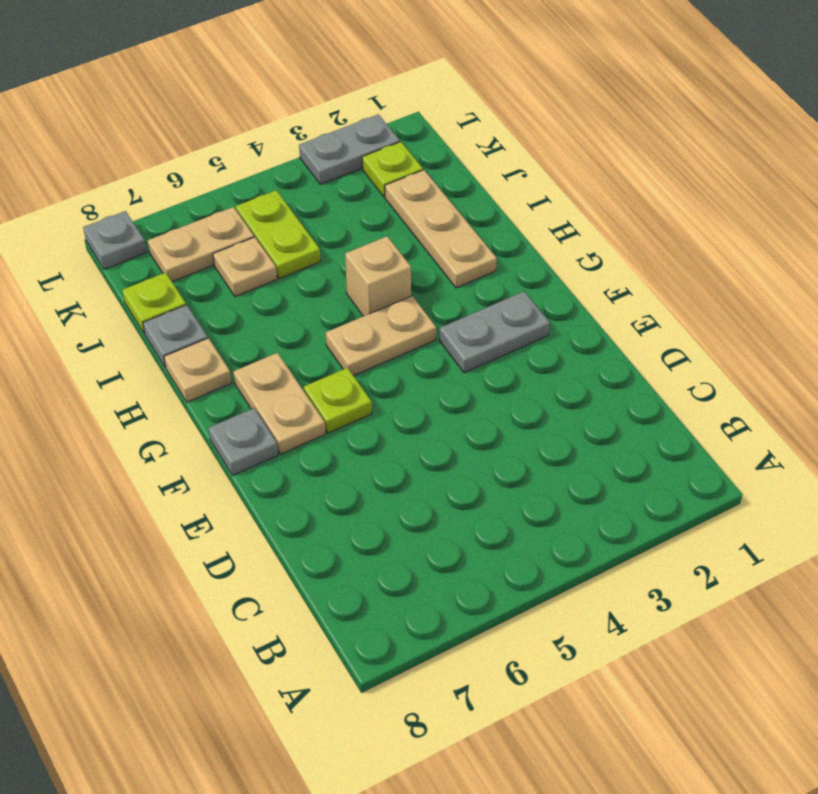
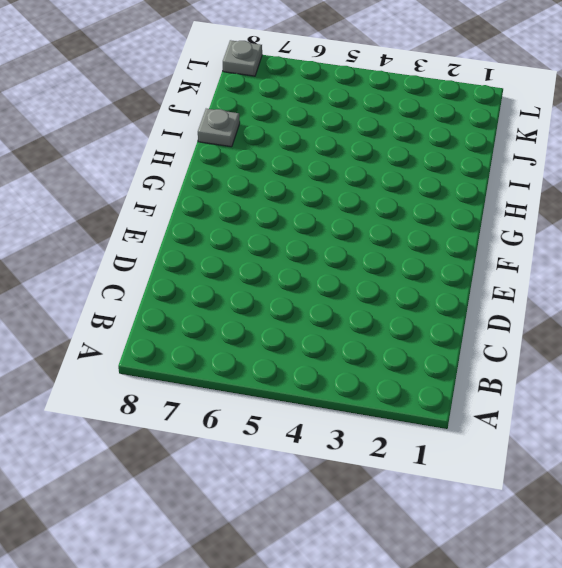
none -> grey 1x2 plate [439,292,550,373]
none -> lime 1x1 plate [304,368,372,433]
none -> tan 1x2 plate [233,353,325,454]

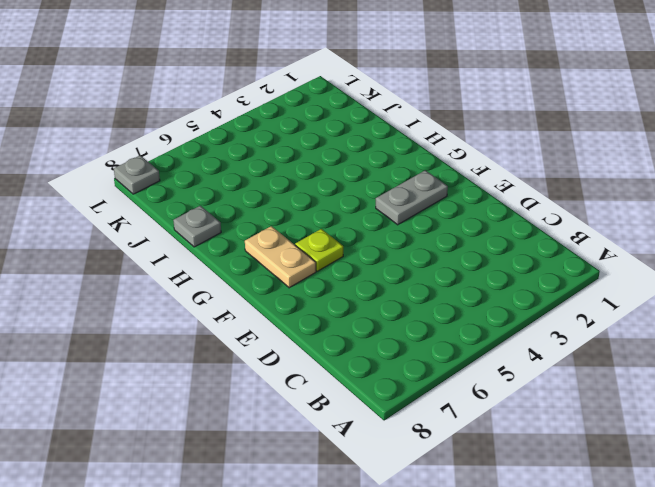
none -> grey 1x1 plate [209,408,278,476]
none -> tan 1x2 plate [326,296,436,376]
none -> tan 1x3 plate [385,170,497,288]

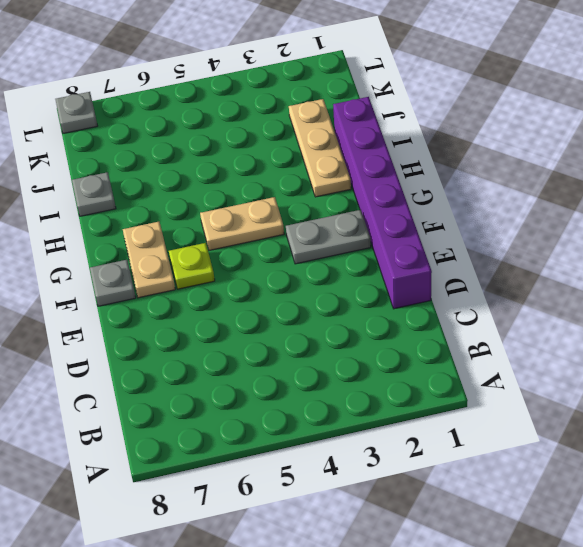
purple 1x6 brick [333,97,432,309] -> none
none -> tan 1x1 brick [345,236,411,316]
none -> tan 1x1 plate [164,338,231,402]
none -> lime 1x2 plate [236,190,321,279]

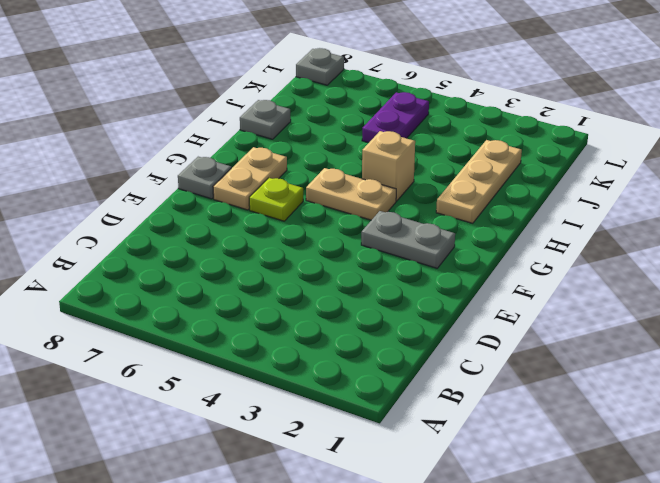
purple 1x2 plate [362,92,429,143] -> lime 1x2 plate [236,190,321,279]
none -> tan 1x1 plate [164,338,231,402]
none -> tan 1x1 plate [213,237,277,297]
none -> lime 1x1 plate [122,273,186,334]

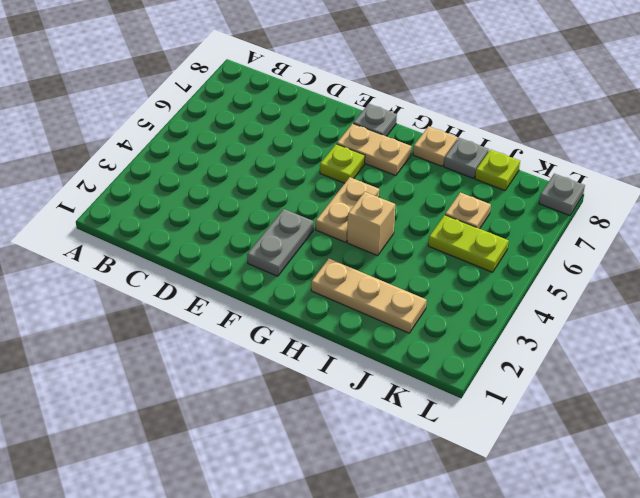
none -> lime 1x1 plate [362,142,423,197]
none -> tan 1x2 plate [148,207,254,282]
none -> grey 1x2 plate [299,114,400,185]

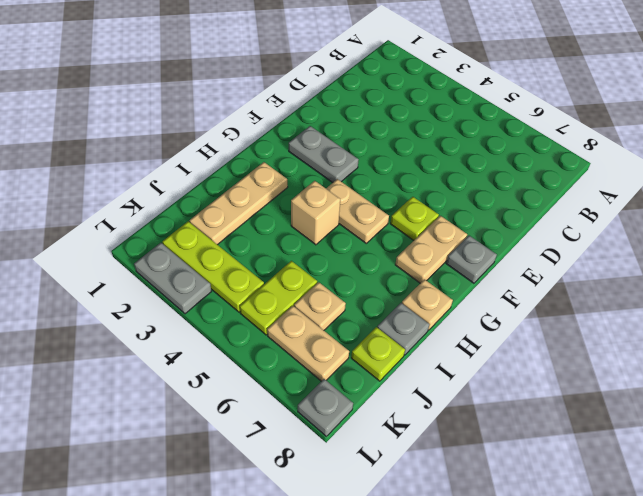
lime 1x3 plate [162,221,264,312] -> lime 1x1 plate [362,142,423,197]

